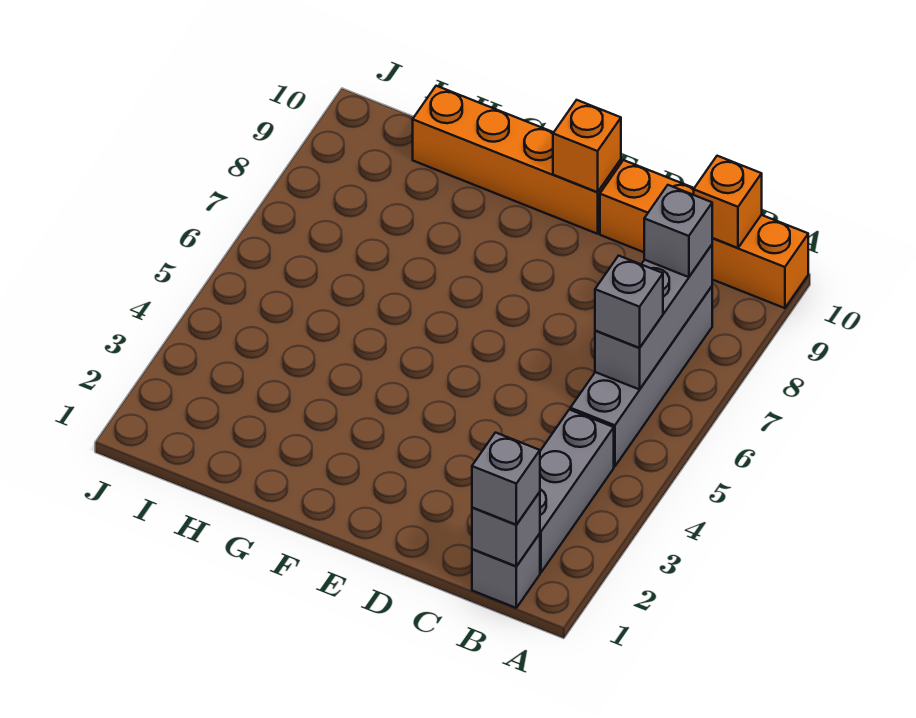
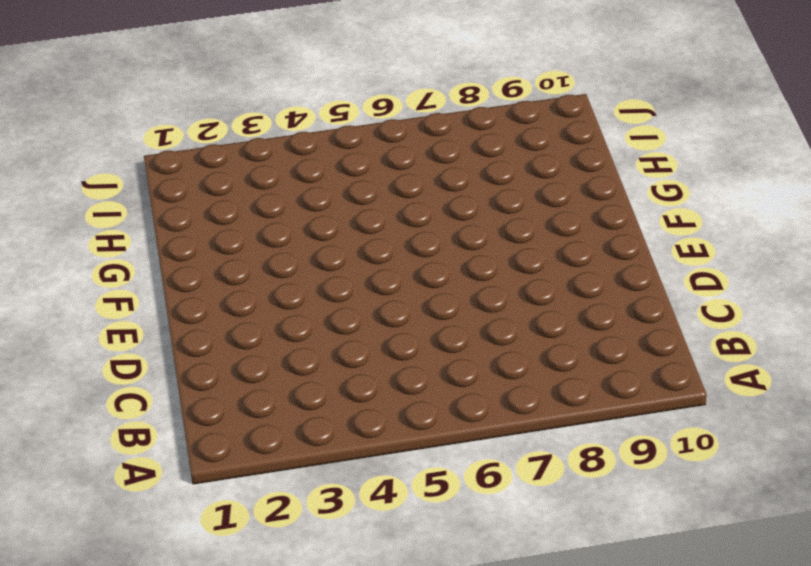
none -> orange 1x4 brick [600,160,808,308]
none -> grey 1x1 brick [472,534,540,608]
none -> grey 1x3 brick [540,410,614,573]

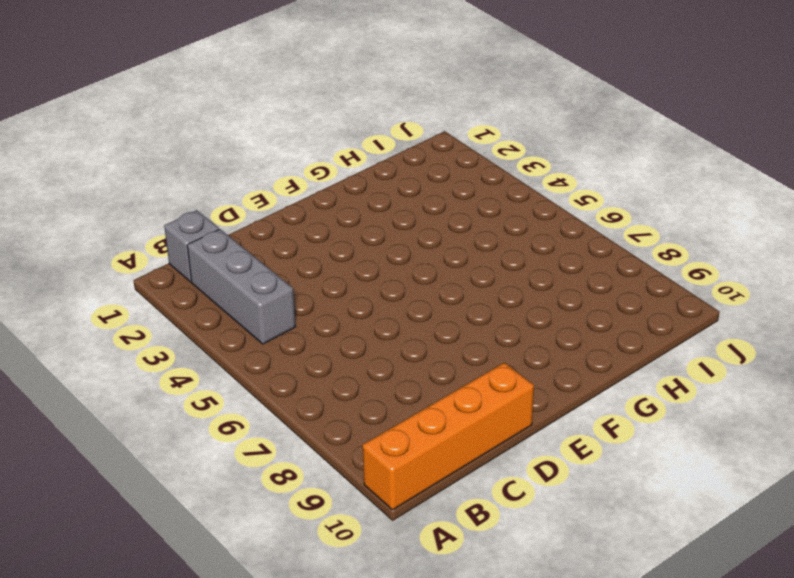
none -> grey 1x4 brick [570,287,712,466]
none -> orange 1x4 brick [413,86,621,234]
none -> grey 1x1 brick [472,492,540,566]

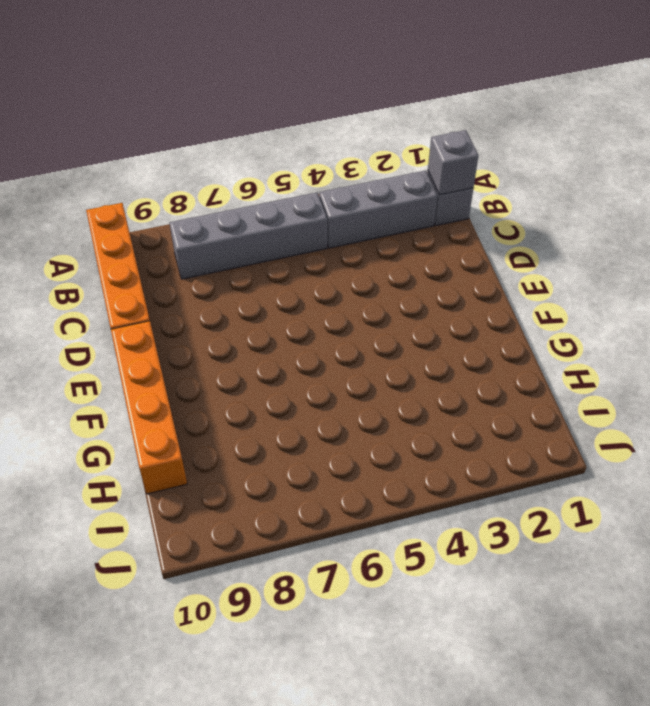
none -> grey 1x3 brick [595,245,712,389]
none -> orange 1x1 brick [694,156,762,248]
none -> orange 1x1 brick [553,100,621,192]

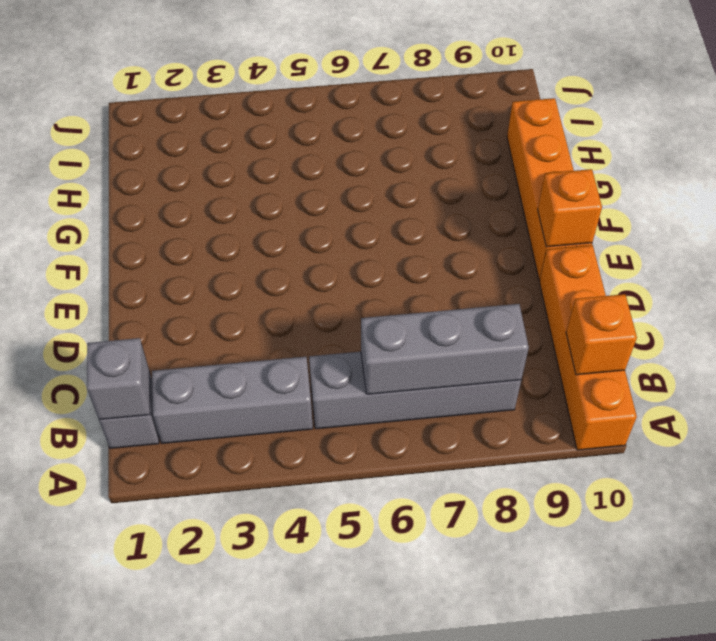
none -> grey 1x1 brick [472,433,540,525]
none -> grey 1x1 brick [595,256,663,348]
none -> grey 1x1 brick [644,185,712,277]

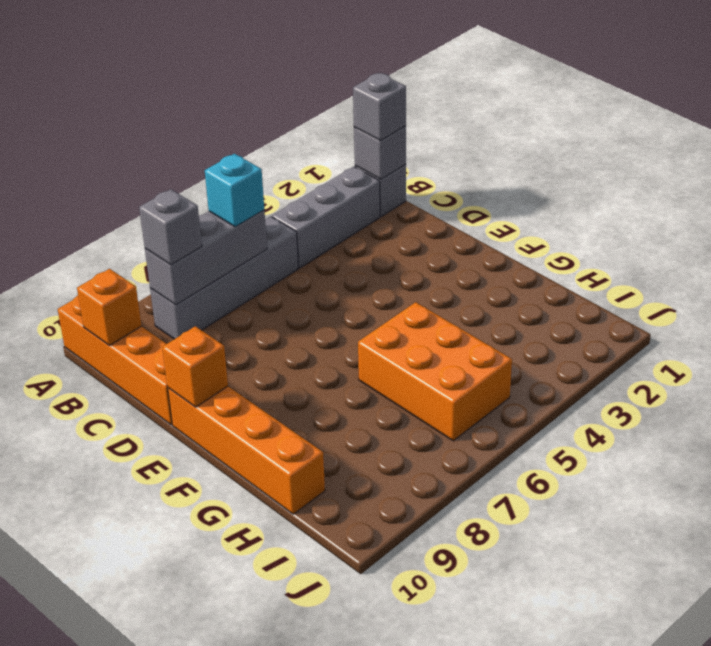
cyan 1x1 brick [205,154,264,227] -> grey 1x1 brick [595,256,663,348]
orange 2x3 brick [358,302,512,441] -> none

